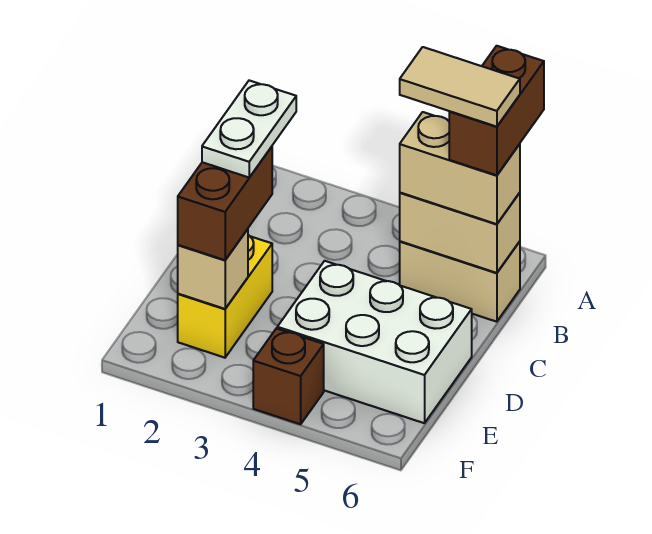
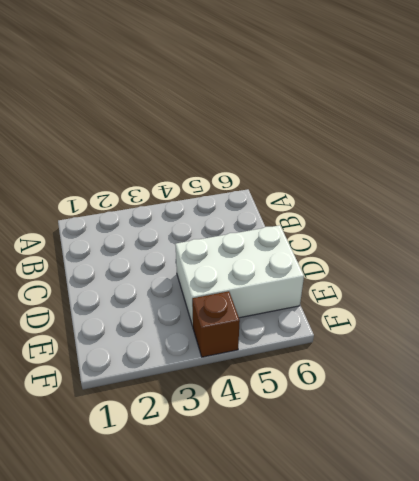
none -> tan 1x2 brick [400,241,520,322]
none -> yellow 1x2 brick [178,235,272,358]

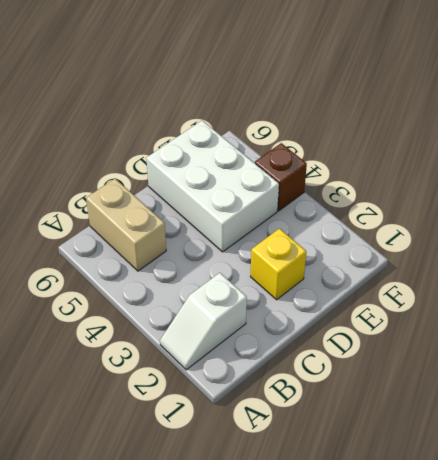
white 1x2 slope [160,273,247,370] -> none
yellow 1x1 brick [251,229,306,300] -> yellow 1x2 brick [178,235,272,358]
none -> tan 1x2 brick [400,193,520,273]
none -> tan 1x1 brick [178,229,248,309]

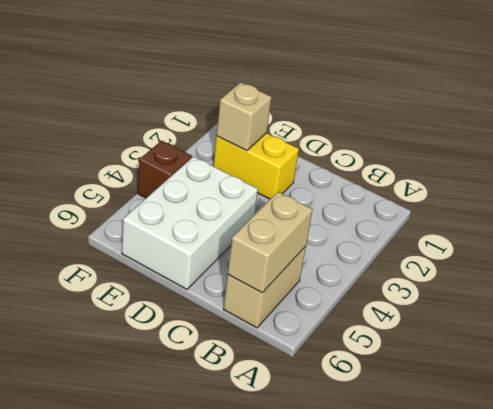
none -> tan 1x2 brick [400,112,520,224]
none -> brown 1x2 brick [178,147,272,260]

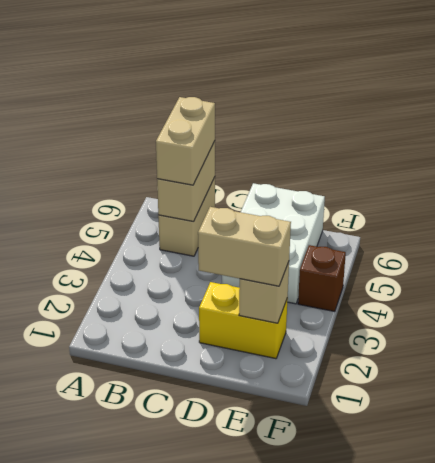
tan 1x2 brick [198,207,291,286] -> brown 1x2 brick [178,147,272,260]
none -> brown 1x2 brick [449,46,544,175]
none -> white 1x2 plate [202,80,296,177]

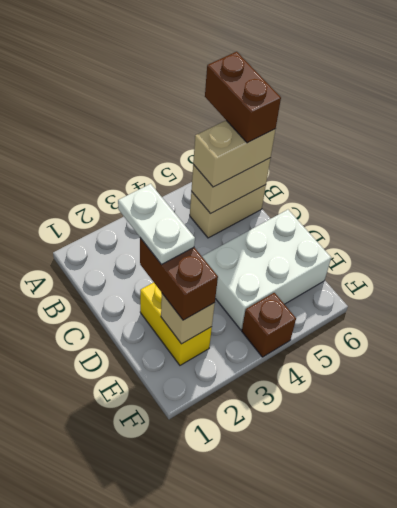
none -> tan 1x2 tile [400,47,520,127]

